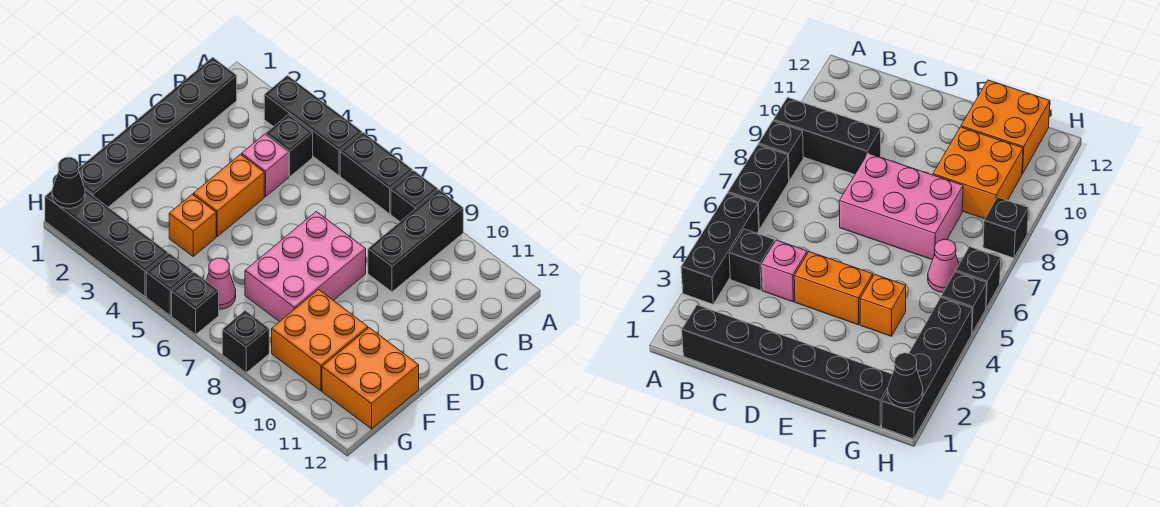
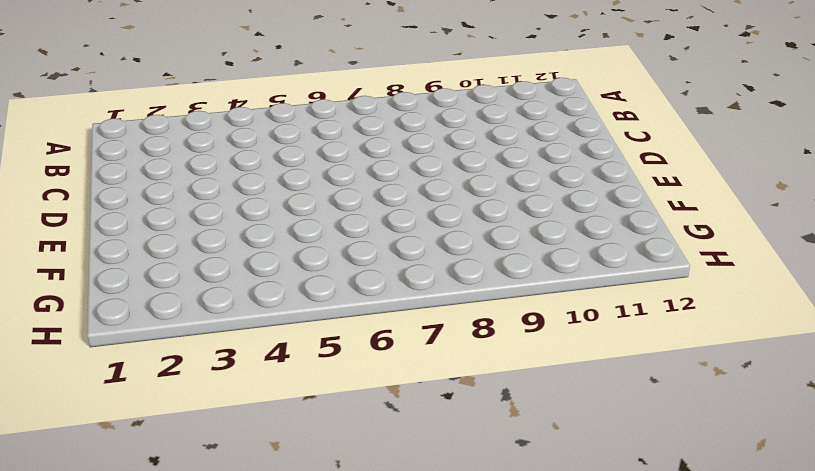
none -> black 1x3 brick [264,75,362,176]
none -> black 1x2 brick [340,133,413,214]
none -> black 1x1 brick [391,171,438,222]

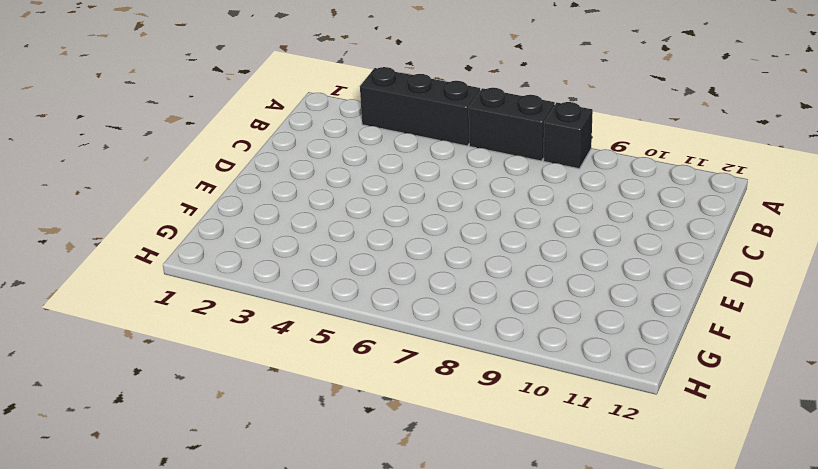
none -> black 1x3 brick [368,190,463,292]
none -> black 1x6 brick [79,57,237,207]
none -> black 1x1 brick [266,114,313,176]

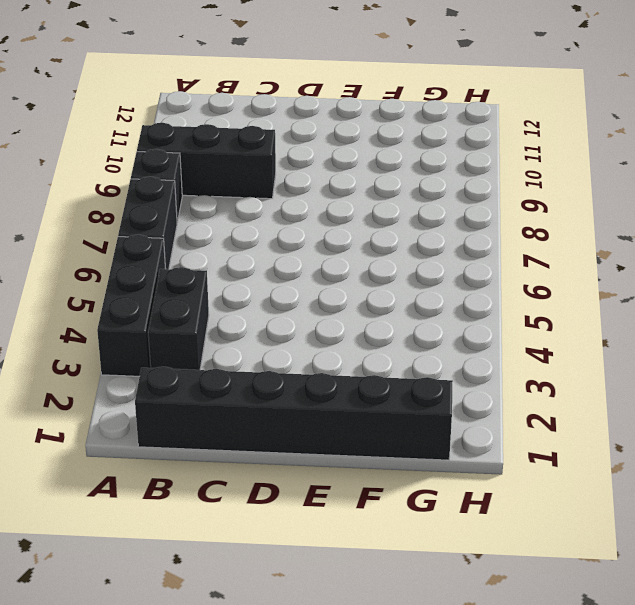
black 1x2 brick [148,267,209,370] -> black 1x1 brick [266,114,313,176]
none -> pink 1x1 brick [242,135,289,197]
none -> orange 1x2 brick [193,154,264,236]
none -> pink 2x3 brick [245,212,366,322]

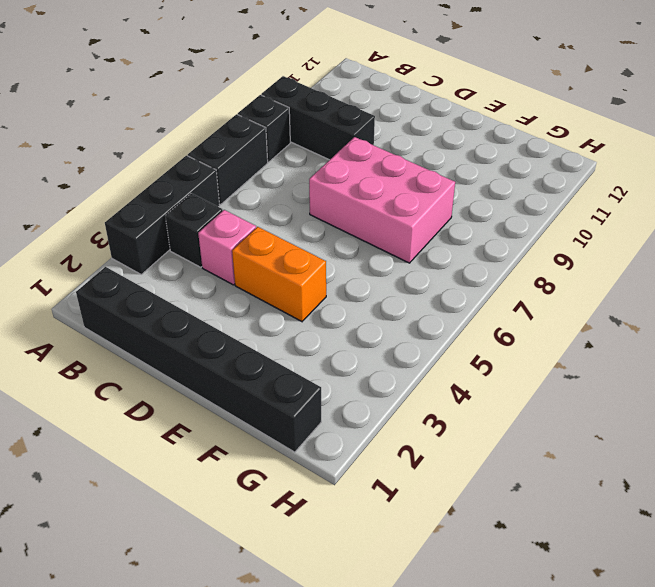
none -> orange 1x1 brick [169,194,216,256]
none -> orange 2x2 brick [272,290,368,391]
none -> orange 2x2 brick [322,328,419,429]

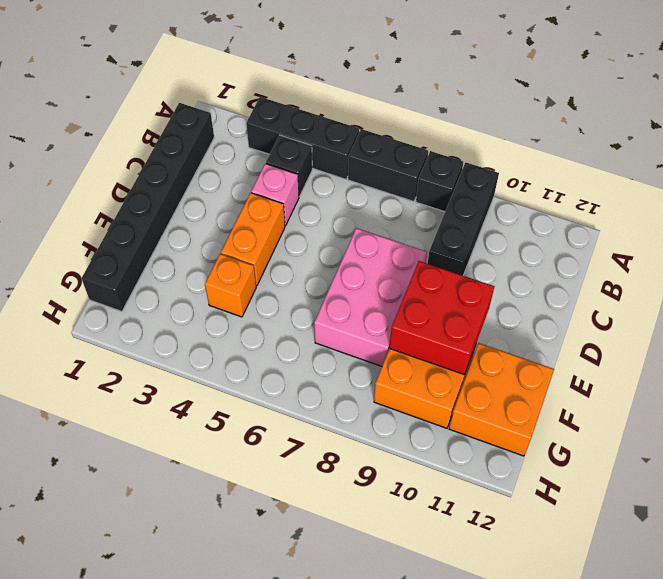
red 2x2 brick [390,261,494,375] -> none
none -> pink 1x1 cone [206,258,236,309]
none -> black 1x4 brick [45,190,168,296]
none -> black 1x1 brick [146,253,193,315]

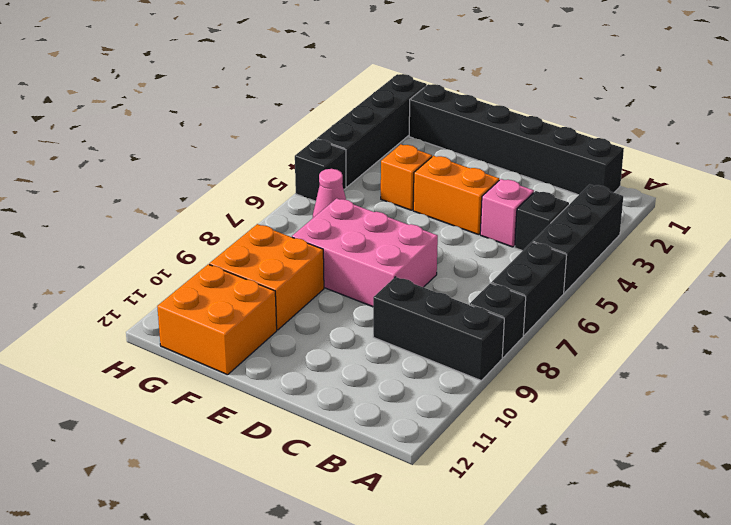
none -> black 1x1 brick [172,272,219,334]
none -> black 1x1 brick [222,311,269,373]
none -> black 1x1 cone [52,157,85,208]

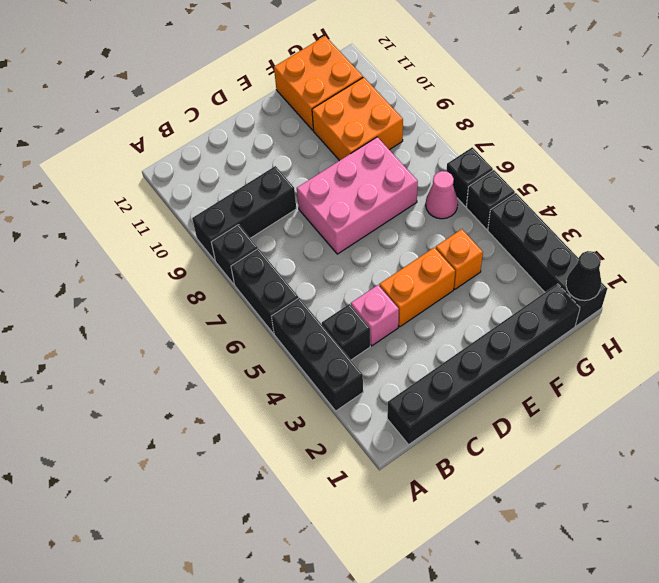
none -> black 1x1 brick [222,311,269,373]

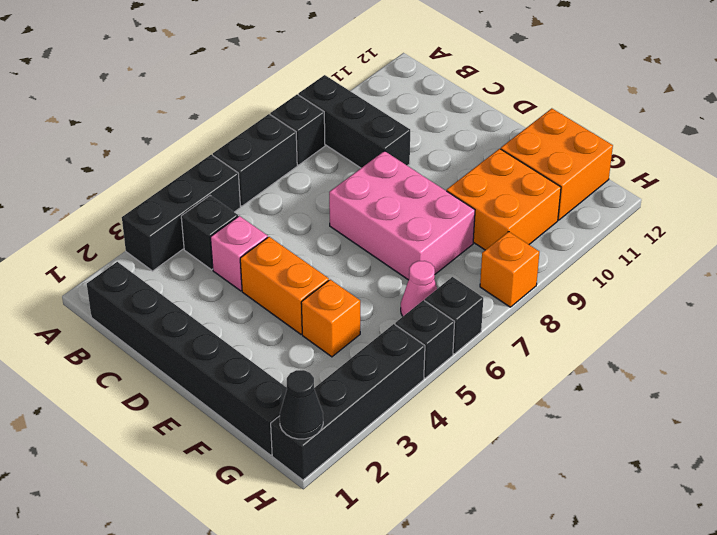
orange 1x1 brick [480,232,539,307] -> black 1x1 brick [222,311,269,373]

